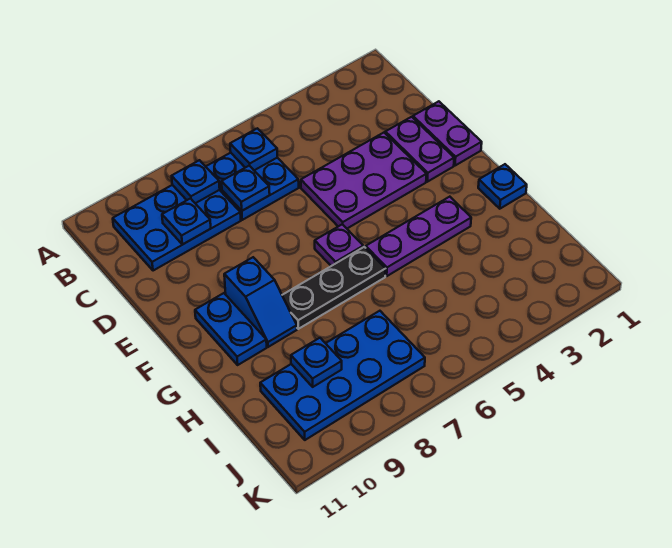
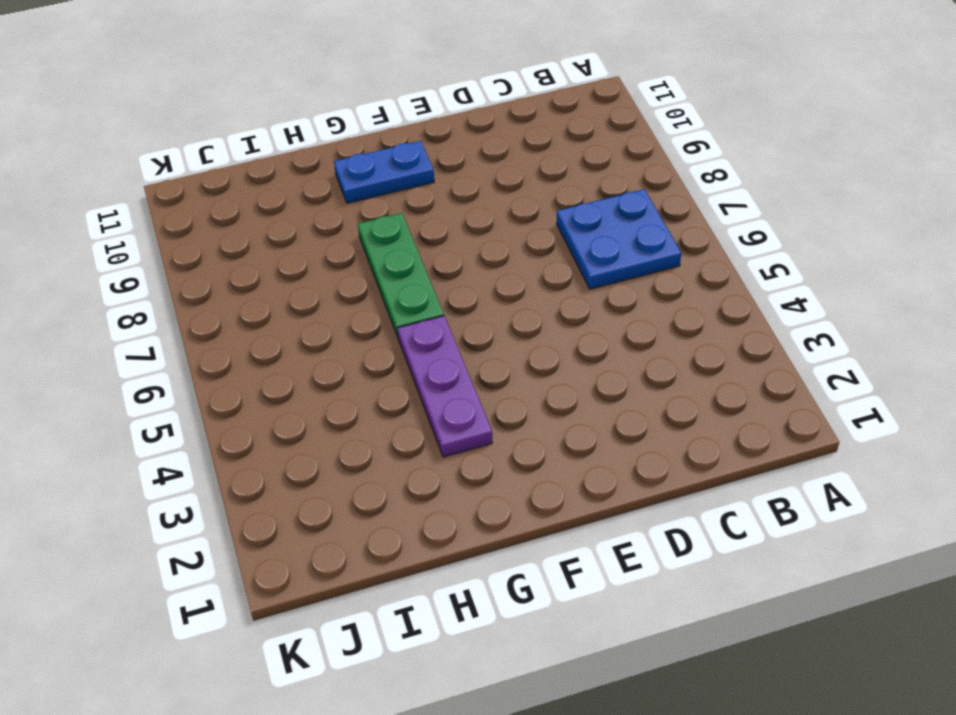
green 1x3 plate [358,213,444,339] -> black 1x3 plate [282,247,386,329]
none -> blue 2x3 plate [113,185,241,271]
none -> purple 1x2 plate [413,101,482,166]
none -> purple 1x2 plate [385,117,454,182]

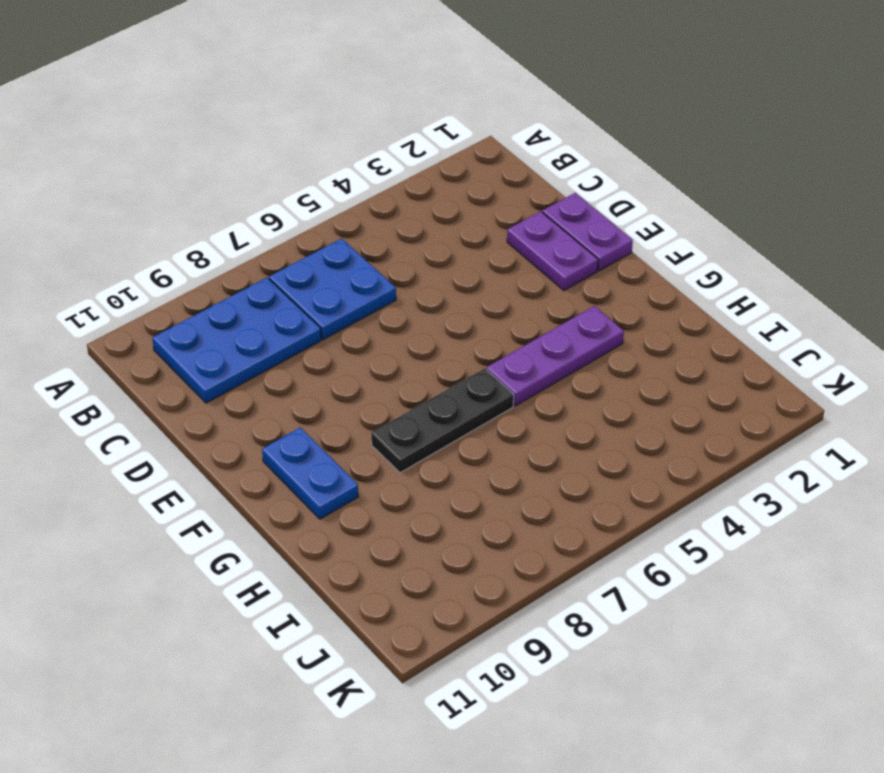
none -> purple 2x3 plate [301,133,426,228]
none -> purple 1x1 plate [315,224,363,266]
none -> blue 1x2 slope [224,257,297,347]

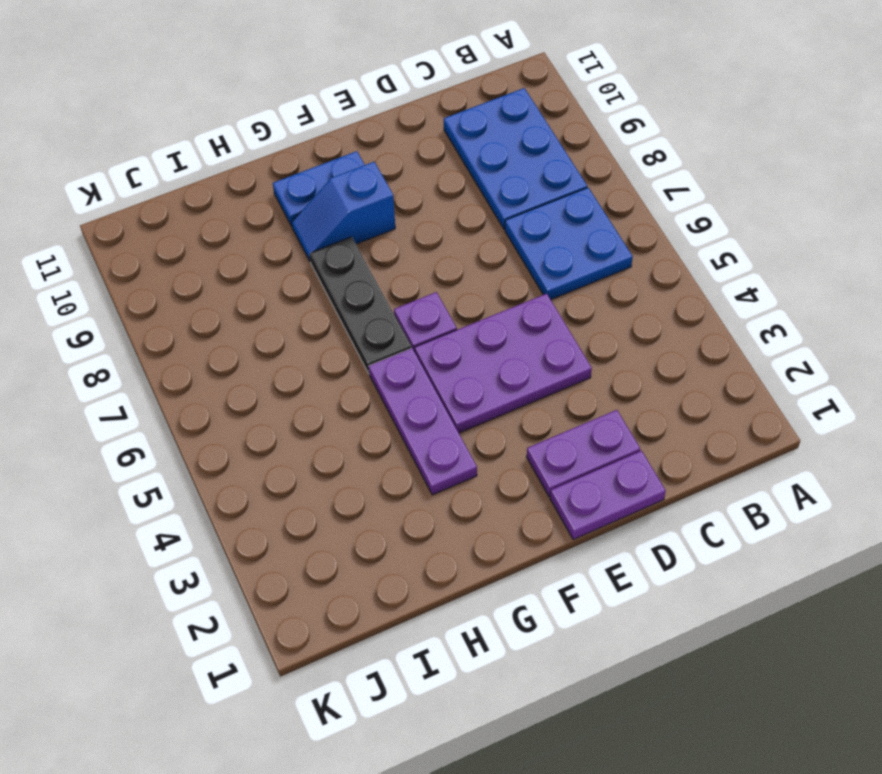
purple 2x3 plate [415,294,592,433] -> purple 2x3 plate turned to [301,133,426,228]
none -> blue 1x1 plate [478,164,527,209]
none -> blue 2x4 plate [260,311,425,440]
none -> blue 1x1 plate [230,128,277,170]

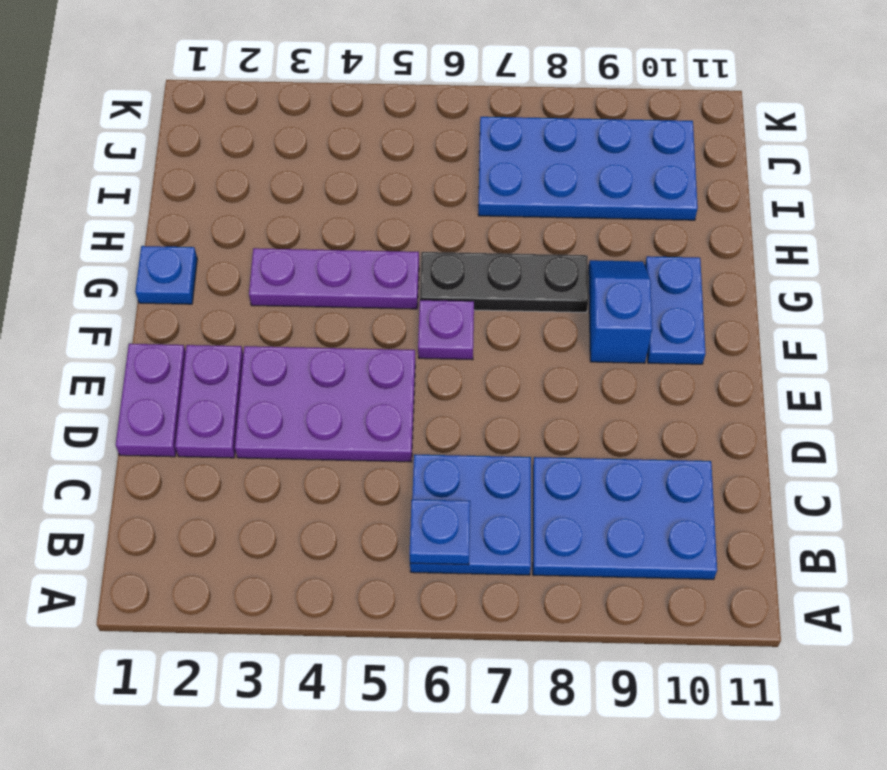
none -> blue 1x1 plate [172,160,220,203]
none -> blue 1x1 plate [222,166,270,211]
none -> blue 1x1 plate [162,199,211,244]

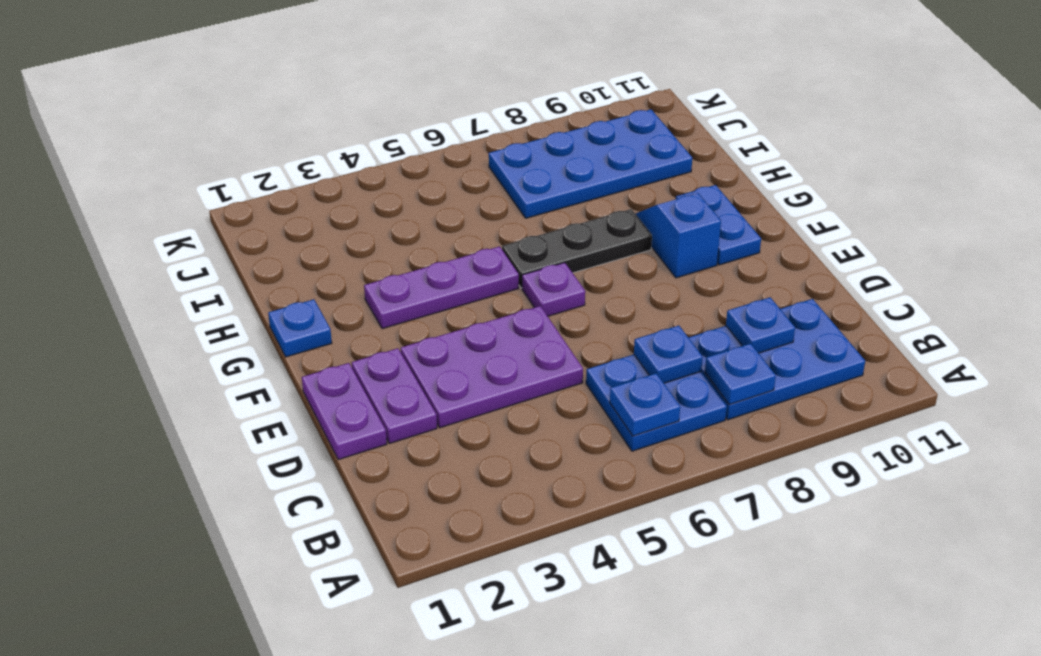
none -> blue 1x1 plate [291,338,342,387]

